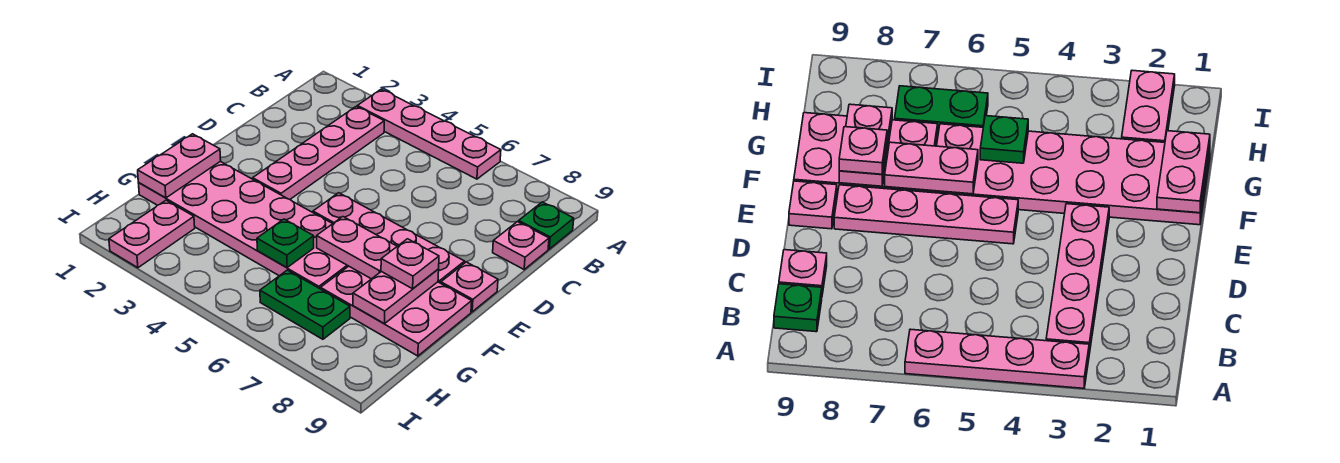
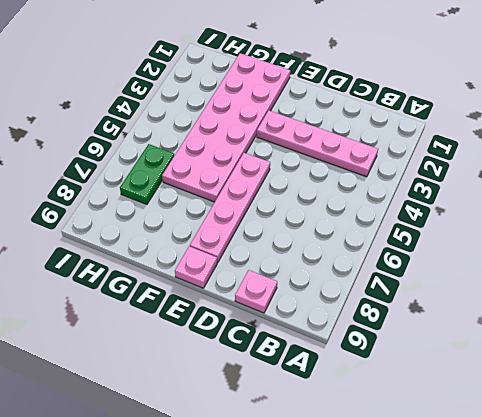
none -> pink 1x4 plate [357,89,501,179]
none -> green 1x1 plate [519,202,574,249]
none -> pink 2x3 plate [320,266,472,356]

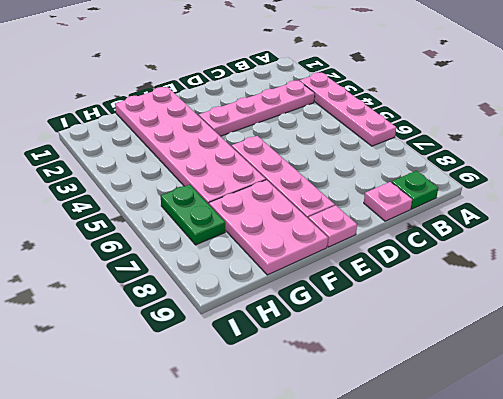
none -> pink 1x2 plate [109,200,195,268]
none -> pink 1x2 plate [138,134,221,198]
none -> pink 1x2 plate [317,217,397,279]

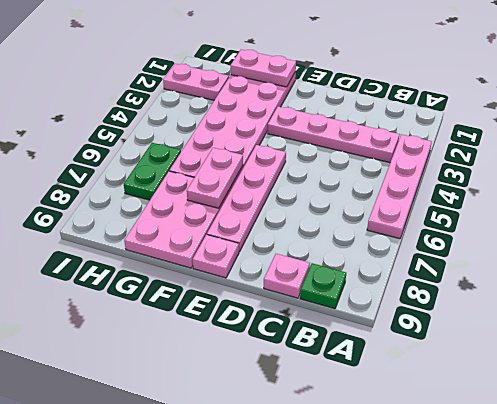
none -> pink 1x2 plate [353,269,439,324]
none -> green 1x1 plate [257,219,314,268]
none -> pink 1x1 plate [381,239,439,289]

